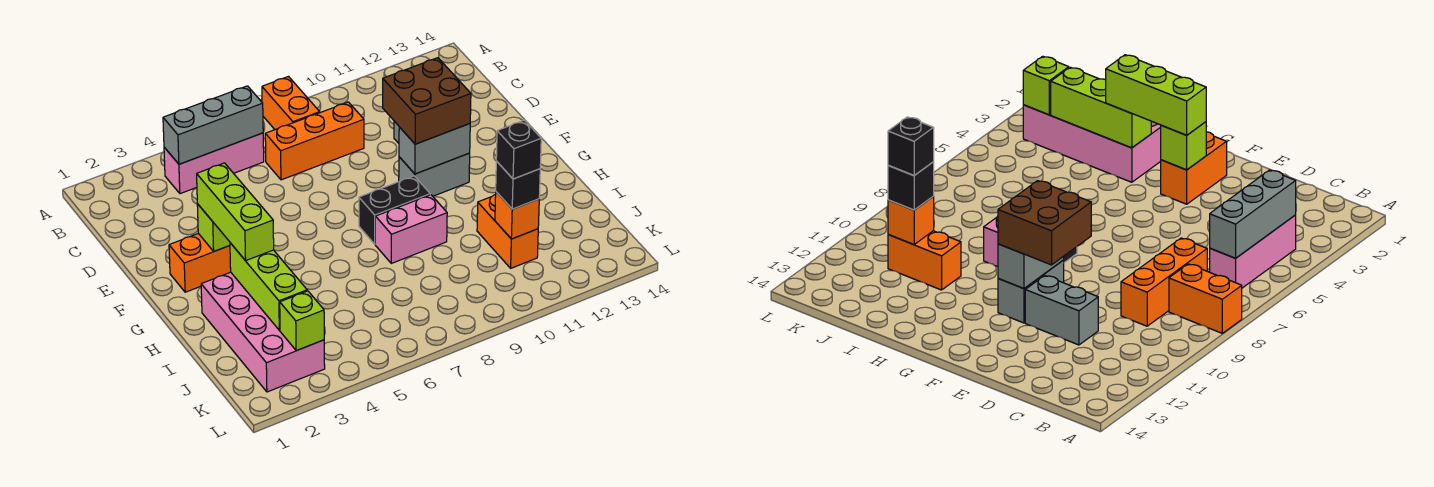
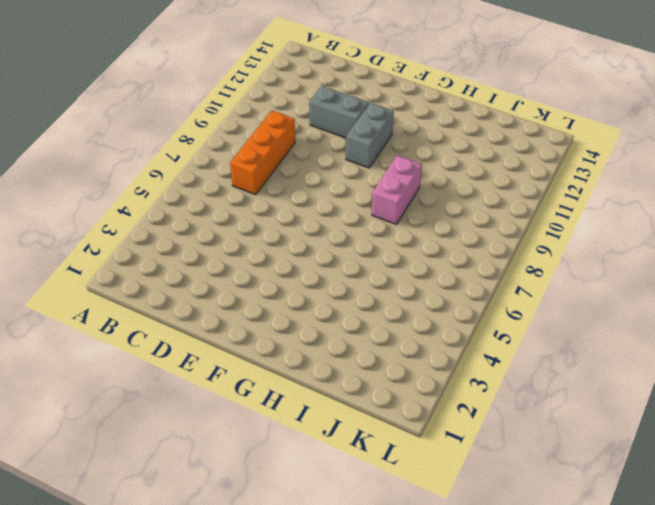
none -> orange 1x2 brick [262,77,320,129]
none -> pink 1x3 brick [164,133,264,194]
none -> orange 1x2 brick [169,234,231,292]

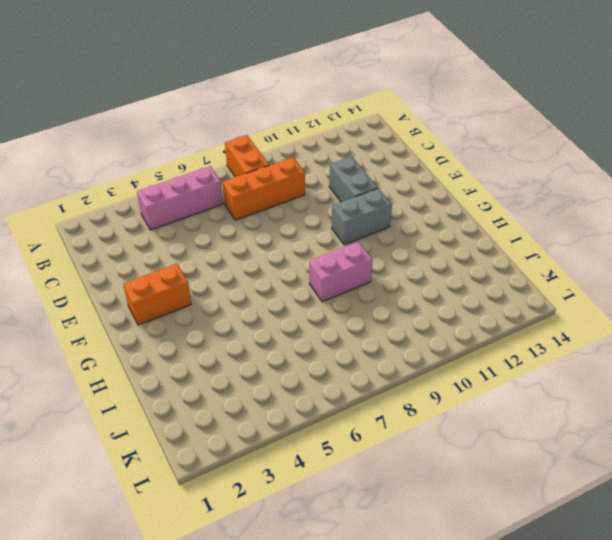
none -> black 1x2 brick [359,176,430,244]
none -> pink 2x4 brick [201,272,325,392]
none -> orange 1x2 brick [477,195,538,268]

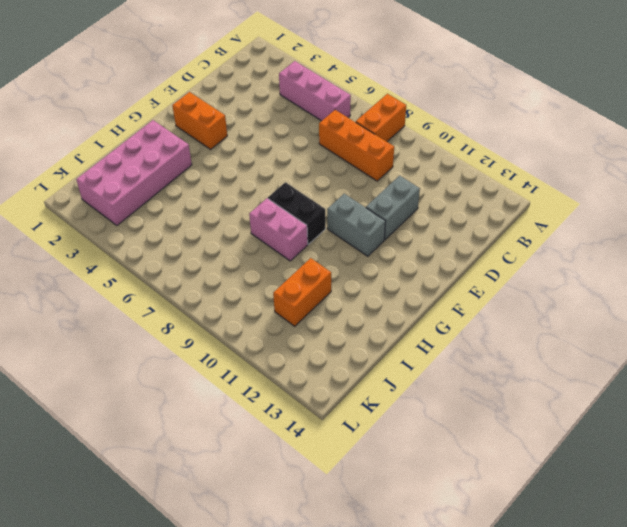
none -> grey 1x3 brick [163,86,263,164]
none -> lime 1x1 brick [197,204,230,251]
none -> grey 1x2 brick [399,124,470,174]

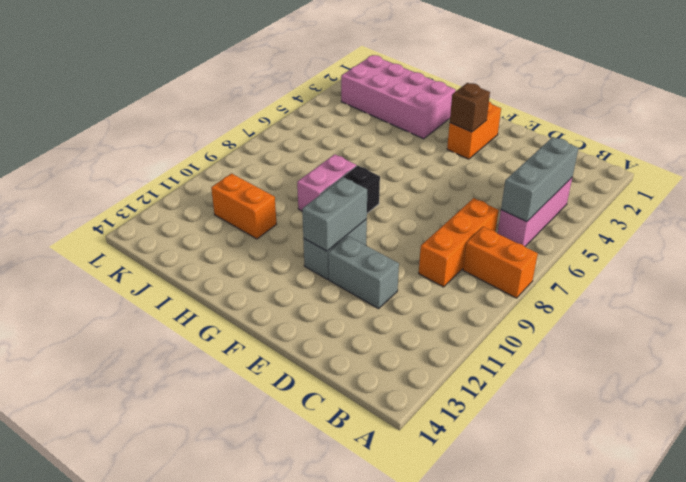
brown 1x1 brick [450,83,490,132] -> lime 1x1 brick [197,204,230,251]
none -> lime 1x3 brick [230,243,307,330]
none -> orange 1x1 brick [495,192,539,239]
none -> lime 1x1 brick [280,291,324,351]

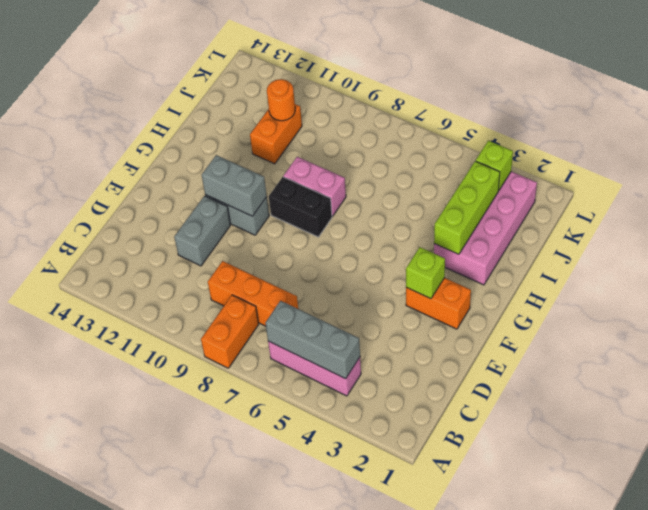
orange 1x1 round brick [267,79,295,121] -> orange 1x1 brick [495,192,539,239]
none -> brown 2x2 brick [383,58,471,144]
none -> lime 1x3 brick [197,163,274,261]
none -> black 1x1 brick [496,161,540,209]

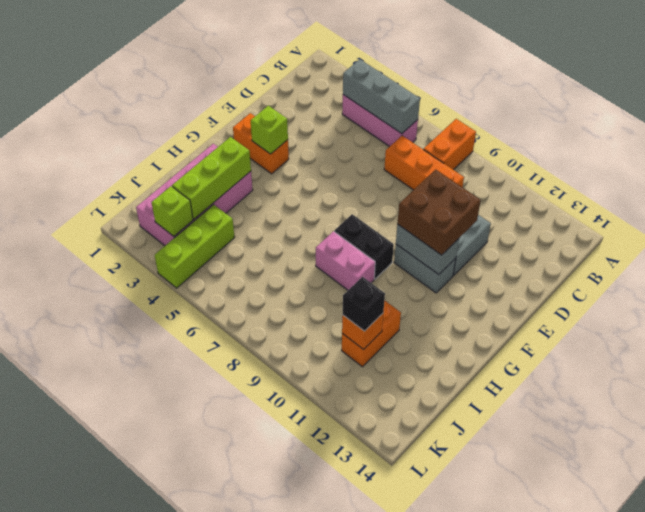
lime 1x3 brick [155,205,235,288] -> lime 1x3 brick moved to [197,163,274,261]
none -> black 1x1 brick [496,120,541,179]

